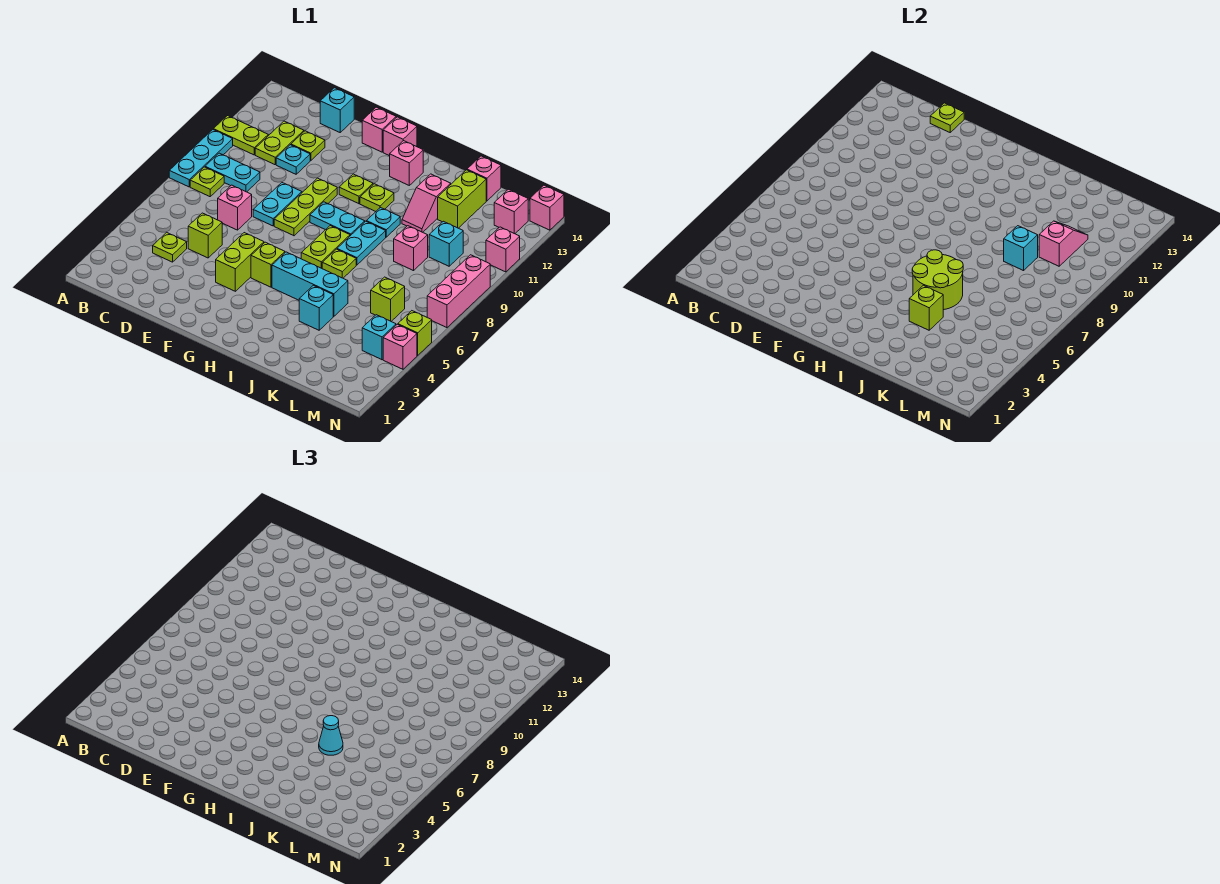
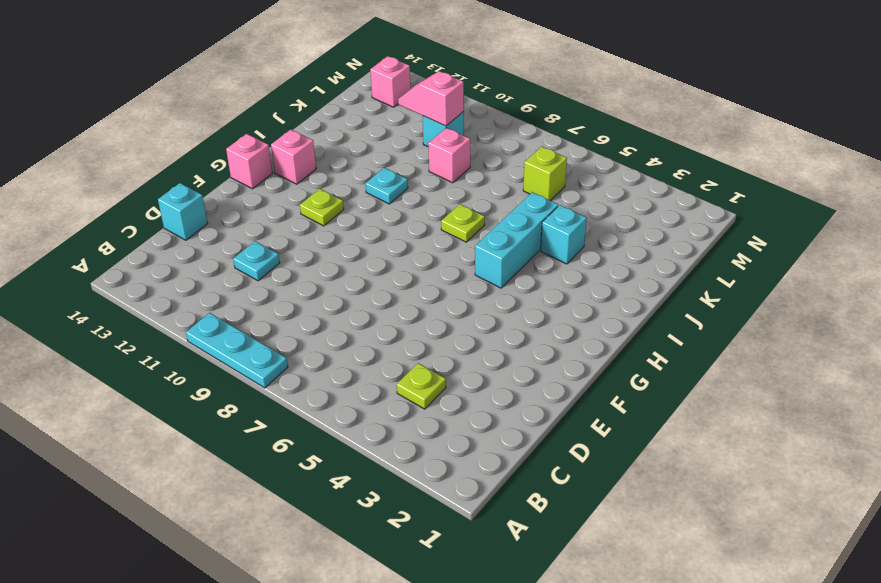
none -> lime 1x2 plate [213,116,268,155]
none -> lime 1x1 plate [190,167,224,197]
none -> cyan 1x2 plate [205,153,260,192]
none -> lime 1x2 plate [255,121,304,165]

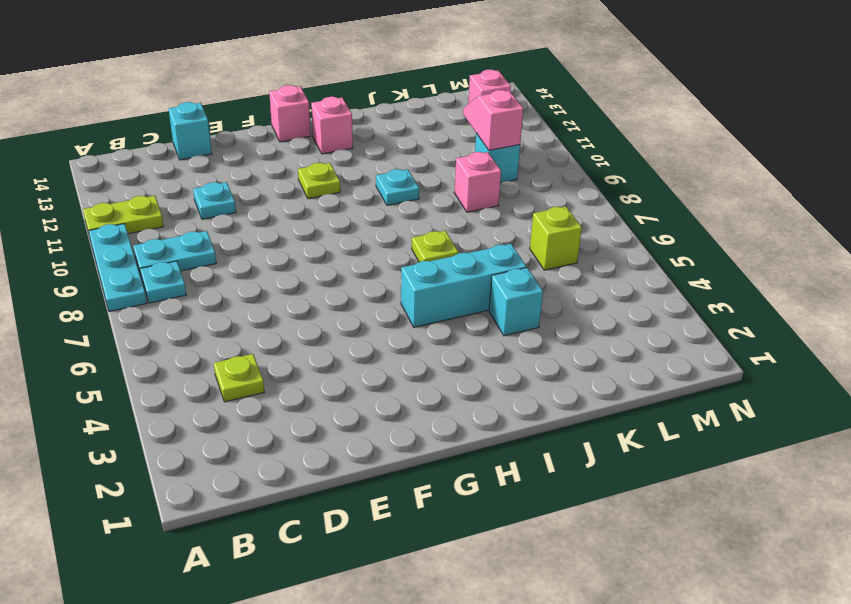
cyan 1x1 plate [140,261,186,303] -> lime 1x1 plate [190,167,224,197]
none -> lime 1x2 plate [255,121,304,165]
none -> lime 1x1 brick [188,213,222,258]
none -> pink 1x1 brick [218,185,252,230]
none -> lime 1x1 plate [291,131,325,161]

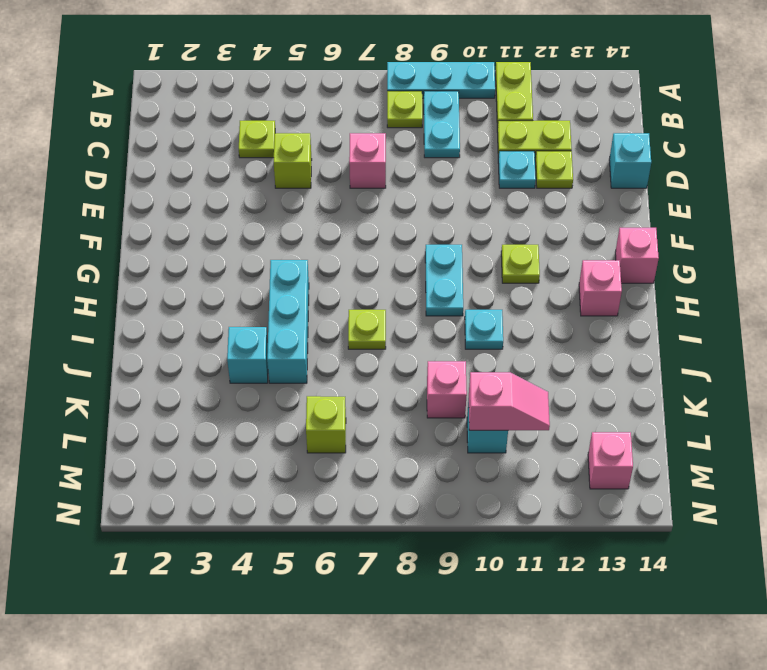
none -> cyan 1x2 plate [253,183,302,226]
none -> lime 1x2 brick [216,233,264,291]
none -> lime 1x3 plate [274,178,337,236]
none -> pink 1x1 brick [362,107,396,152]

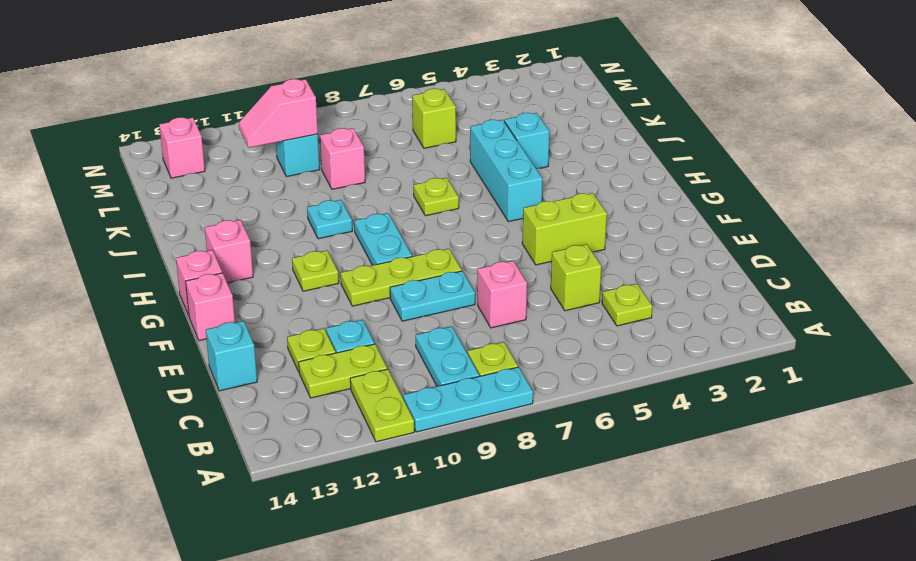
none -> lime 1x1 brick [251,242,285,287]
none -> lime 1x2 plate [301,226,350,268]
none -> lime 1x1 plate [360,184,394,211]
none -> cyan 1x2 plate [337,221,386,265]

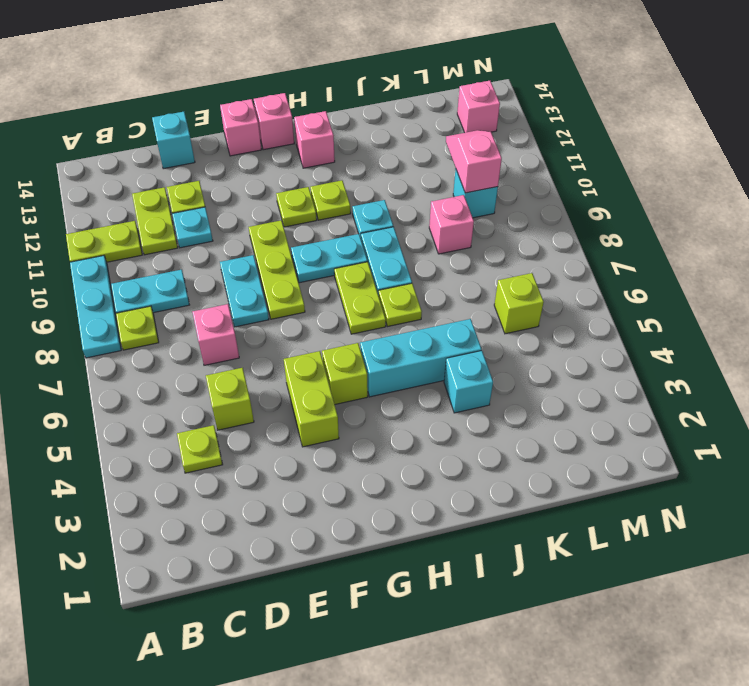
none -> pink 1x2 slope [402,174,451,232]
none -> lime 1x2 brick [438,170,486,228]
none -> pink 1x1 brick [467,156,501,201]
none -> cyan 1x1 brick [362,315,396,360]

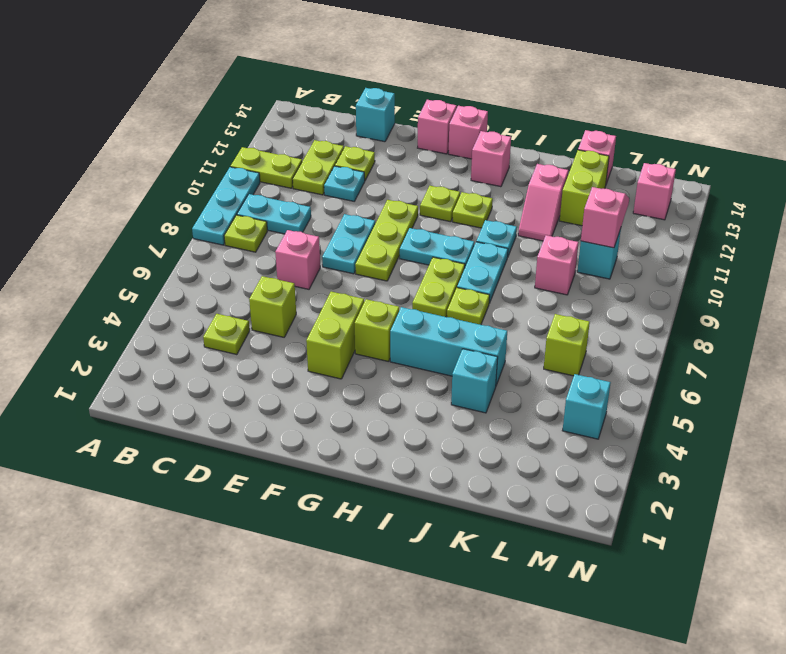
none -> pink 1x1 brick [383,324,417,369]
none -> lime 1x1 brick [398,311,432,355]
none -> pink 1x3 brick [427,255,490,328]
none -> pink 1x1 brick [486,227,520,272]

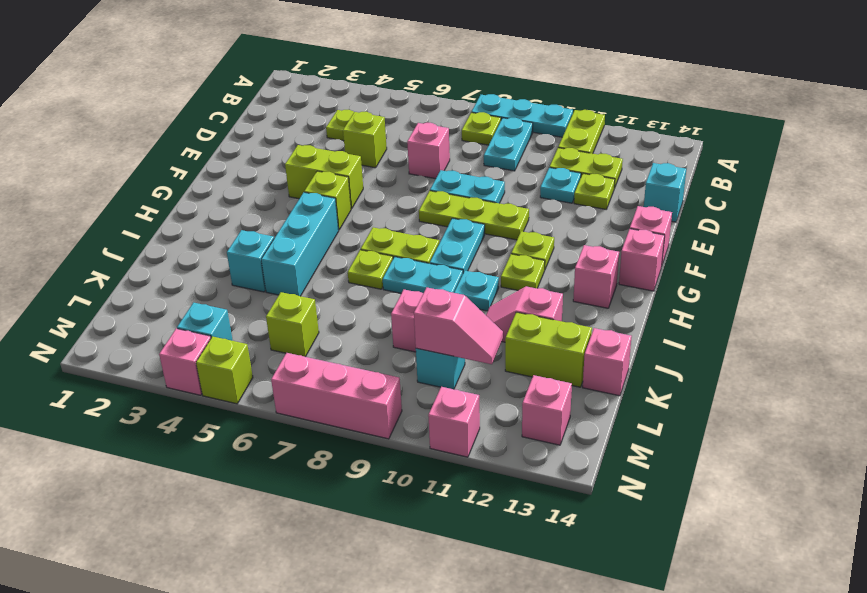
none -> pink 1x1 brick [530,185,564,230]
none -> lime 1x1 plate [930,103,964,132]
none -> lime 2x2 round brick [912,250,963,310]
none -> lime 1x1 brick [909,285,943,330]

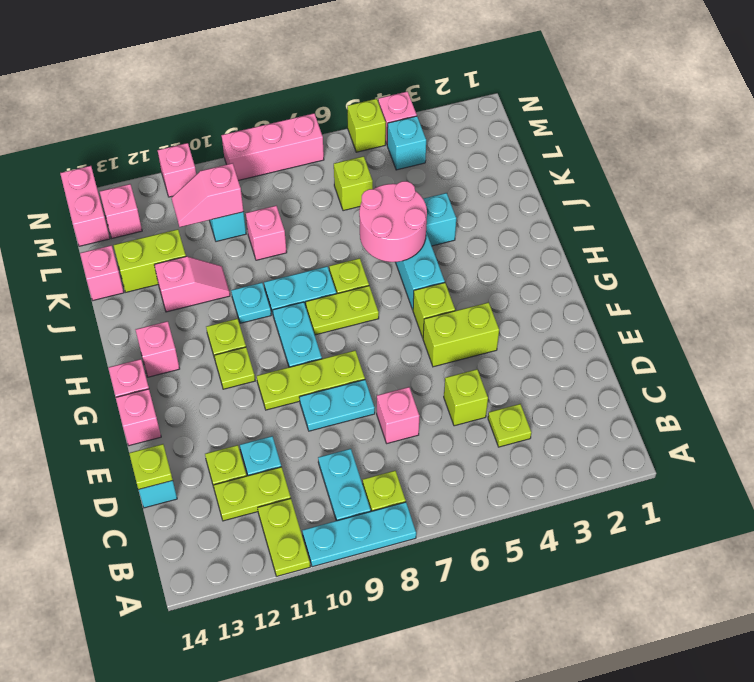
pink 2x2 round brick [359,181,427,262] -> lime 2x2 round brick [912,250,963,310]
pink 1x2 brick [60,166,110,246] -> pink 1x1 brick [530,185,564,230]
none -> lime 1x1 brick [909,285,943,330]
none -> cyan 1x1 brick [1004,226,1038,271]
none -> cyan 1x1 cone [319,716,343,755]

